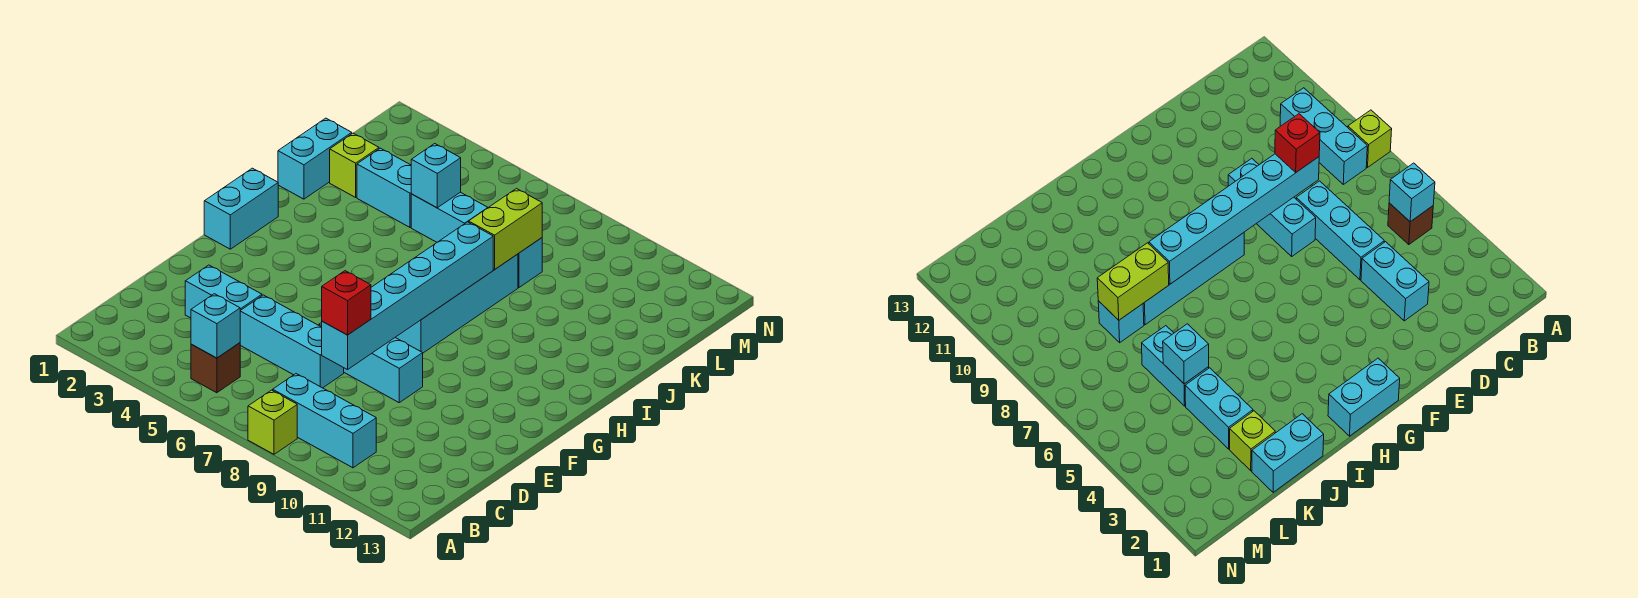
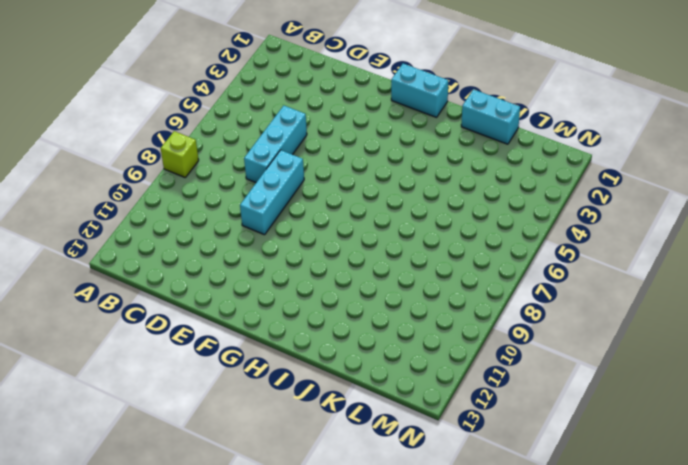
none -> brown 1x1 brick [191,343,240,393]
none -> cyan 1x3 brick [273,374,376,468]
none -> cyan 1x2 brick [185,265,262,318]

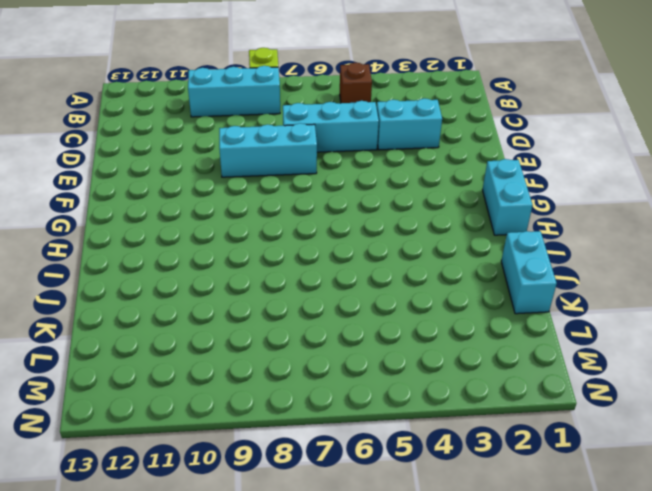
none -> cyan 1x4 brick [396,254,518,353]
none -> lime 1x1 brick [330,133,379,197]
none -> cyan 1x2 brick [357,148,411,227]

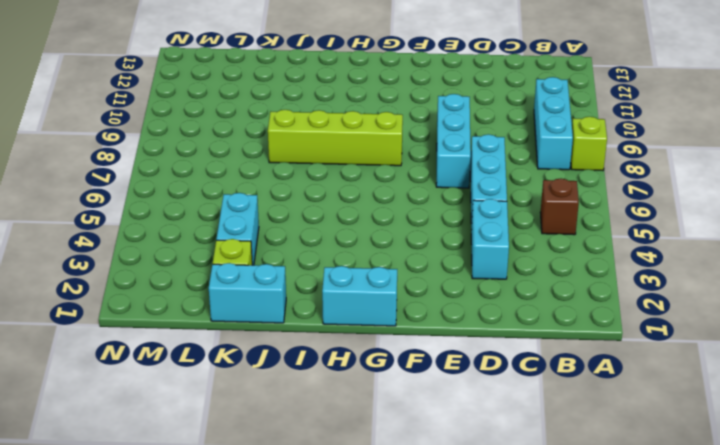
lime 1x4 brick [268,110,403,166] -> cyan 1x4 brick [396,254,518,353]
none -> cyan 1x2 brick [411,192,488,242]
none -> cyan 1x1 brick [518,238,542,287]
none -> cyan 1x1 brick [191,294,240,358]

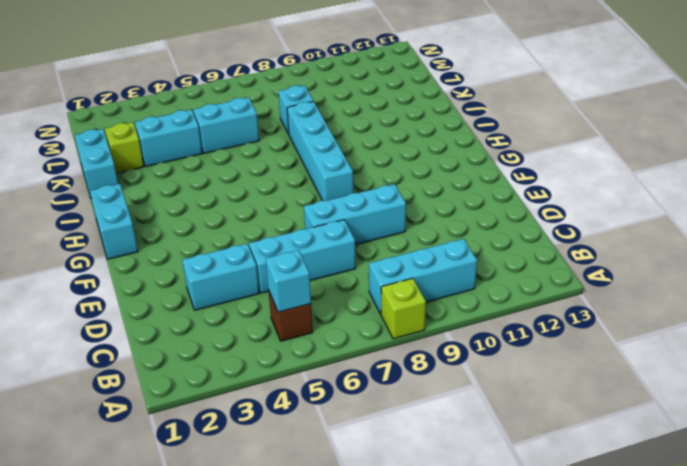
none -> cyan 1x6 brick [322,222,493,370]
none -> lime 1x2 brick [469,189,542,269]
none -> cyan 1x1 brick [411,144,461,208]

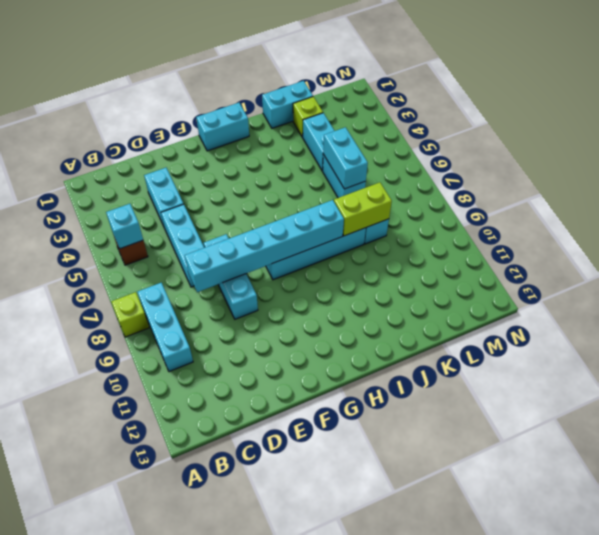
cyan 1x2 brick [323,127,368,189] -> cyan 1x1 brick [411,144,461,208]
none -> red 1x1 brick [322,271,371,335]

